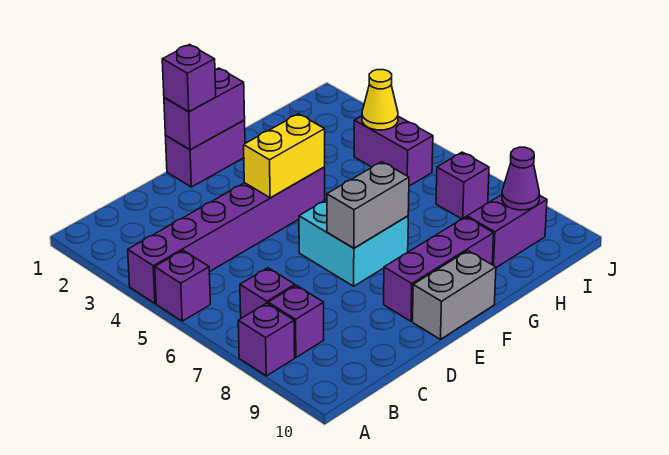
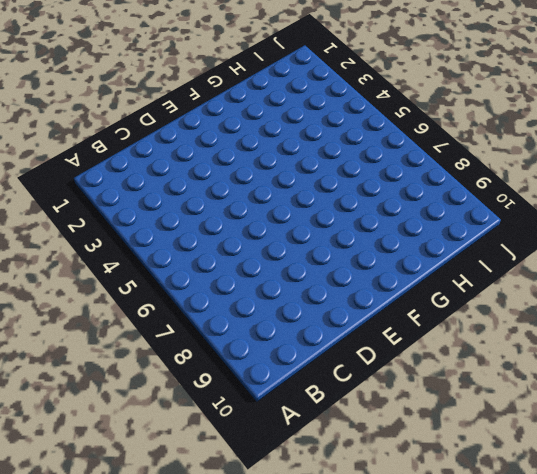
none -> purple 1x6 brick [128,167,325,303]
none -> purple 1x1 brick [155,250,210,321]
none -> purple 1x1 brick [238,303,295,376]

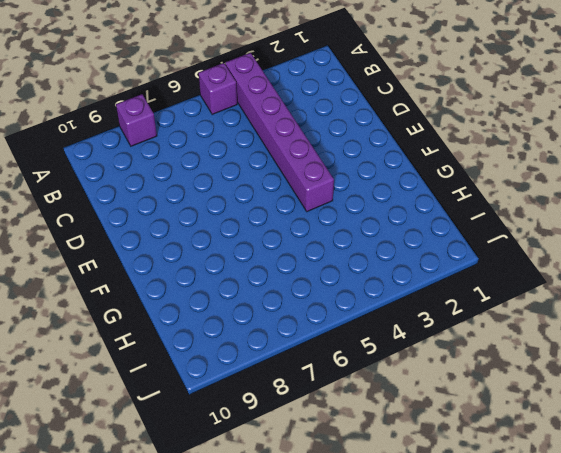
none -> purple 1x1 brick [240,268,295,318]
none -> purple 1x1 brick [268,285,324,357]
none -> purple 1x2 brick [166,120,245,187]

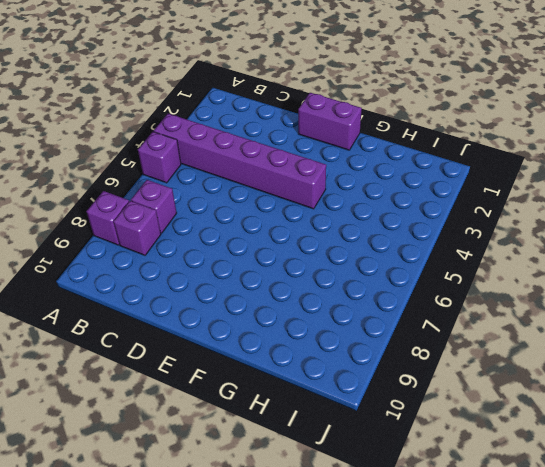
none -> cyan 2x2 brick [299,200,408,286]
none -> purple 1x3 brick [384,217,494,321]
none -> grey 1x2 brick [413,251,496,339]

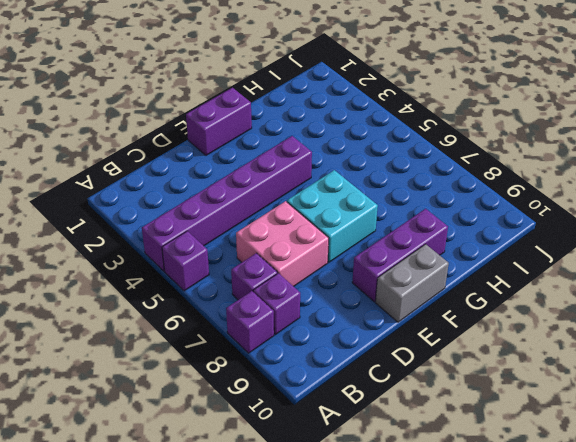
pink 2x2 brick [236,201,329,286] -> none
none -> purple 1x2 brick [467,195,547,268]
none -> purple 1x2 brick [354,116,433,186]
none -> purple 1x1 brick [436,152,489,219]

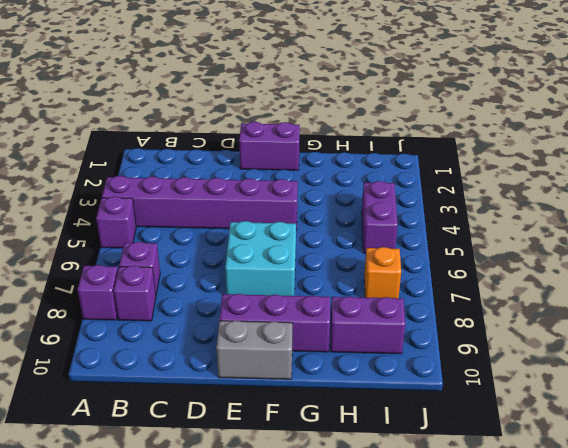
orange 1x1 brick [364,247,401,298] -> purple 1x1 brick [436,152,489,219]
none -> purple 1x2 brick [164,68,245,150]
none -> yellow 1x2 brick [244,114,325,198]
none -> grey 1x2 brick [327,162,409,248]

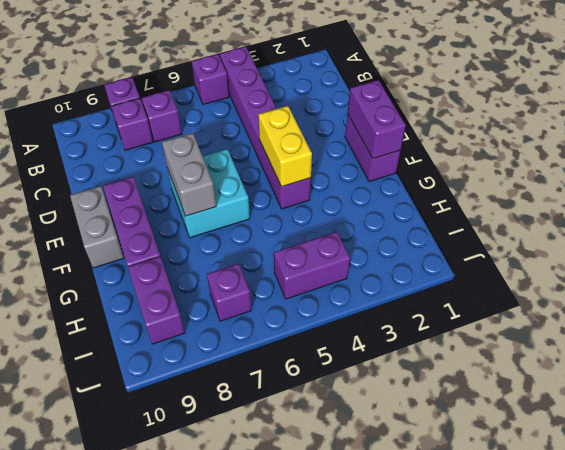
none -> yellow 1x1 cone [362,70,398,130]
none -> purple 1x1 cone [502,147,539,210]
none -> purple 1x1 brick [162,45,216,112]

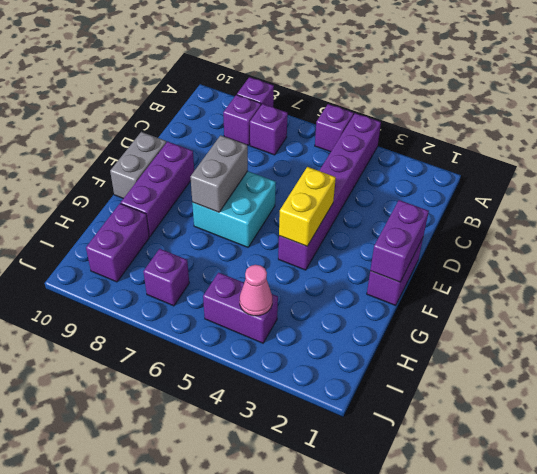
pink 1x1 cone [240,265,272,316] -> yellow 1x1 cone [362,70,398,130]
none -> purple 1x1 cone [502,147,539,210]
none -> purple 1x1 brick [162,45,216,112]

